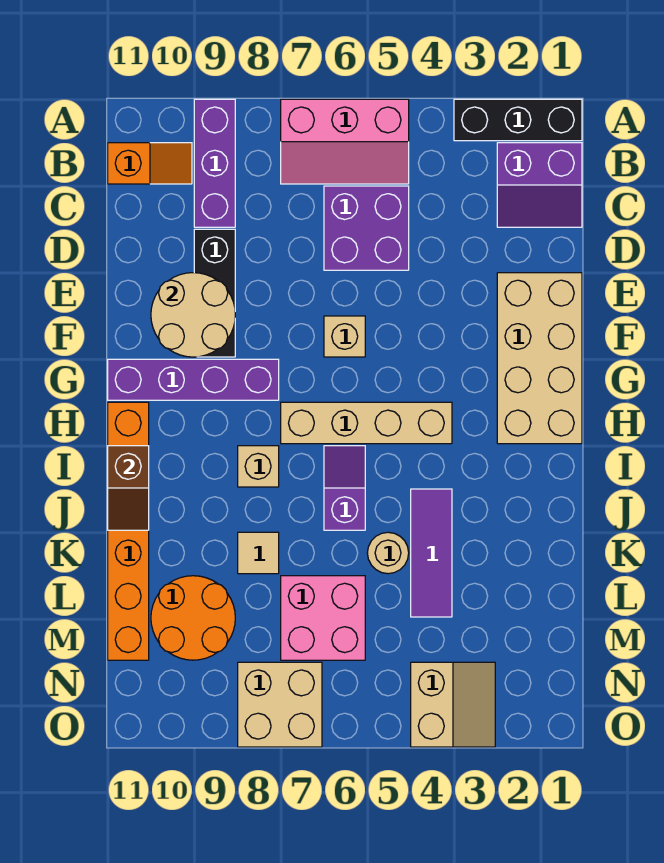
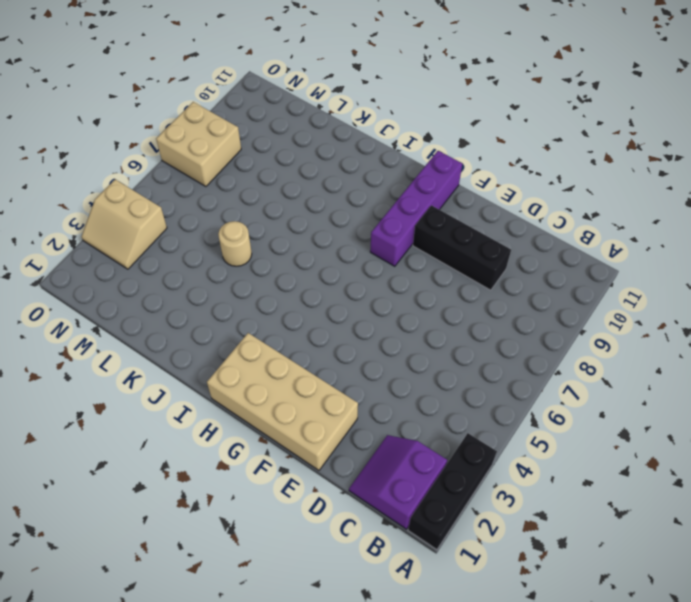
none -> pink 2x3 slope [281,99,409,184]
none -> purple 1x3 brick [194,99,235,227]
none -> orange 1x2 slope [108,143,192,184]

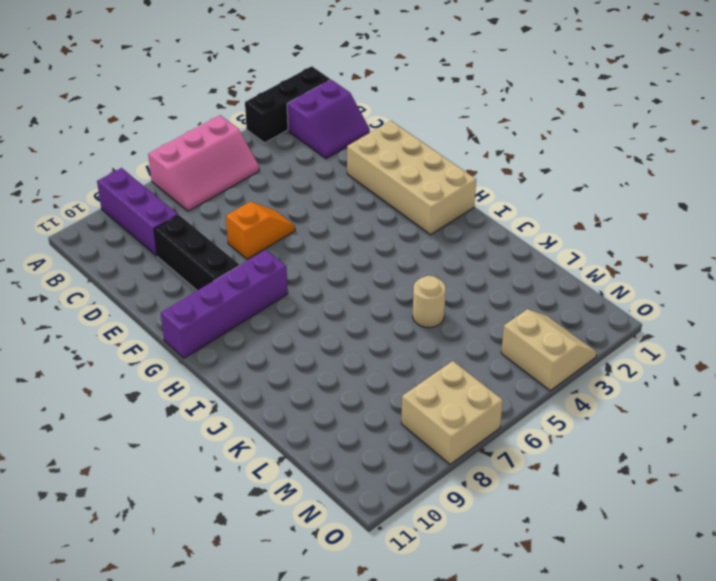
orange 1x2 slope [226,202,295,259] -> orange 1x2 slope moved to [108,143,192,184]
none -> purple 2x2 brick [324,186,409,270]
none -> tan 1x1 brick [324,316,365,357]
none -> tan 1x4 brick [281,402,452,444]

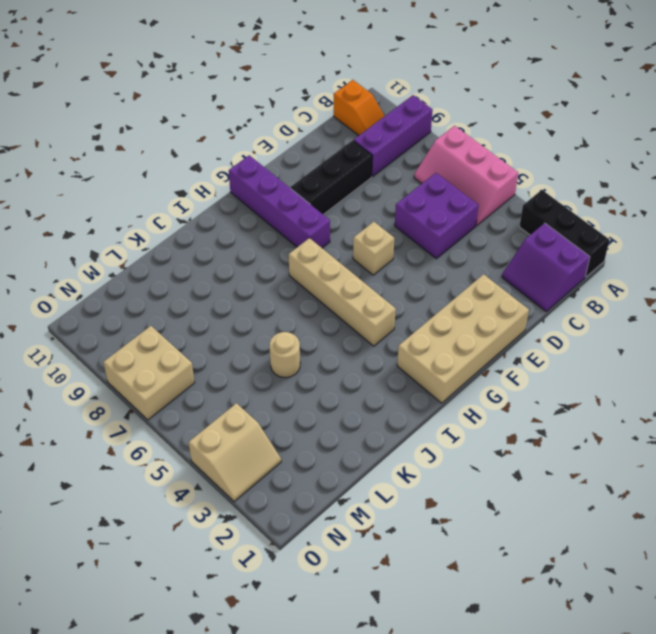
none -> orange 1x6 brick [108,402,149,660]
none -> purple 1x2 slope [324,446,365,530]
none -> tan 1x1 brick [238,446,279,487]

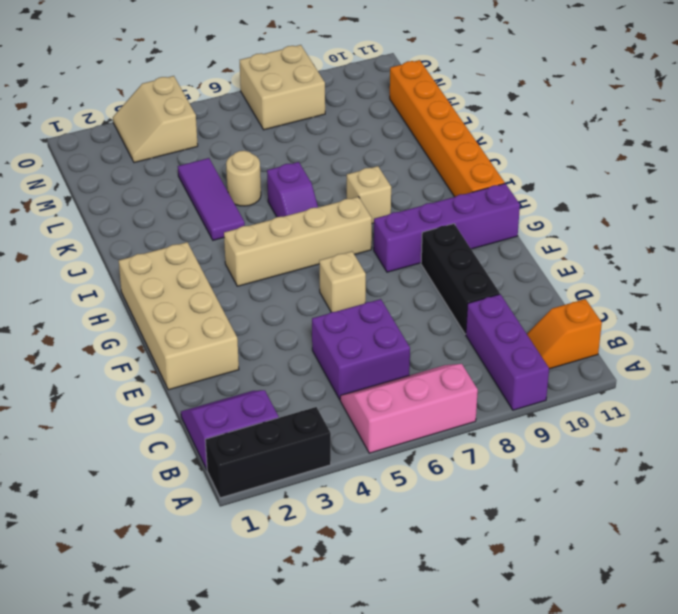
none -> tan 1x1 tile [238,532,279,574]
none -> pink 2x2 brick [281,576,365,660]
none -> orange 2x2 round brick [151,576,235,660]

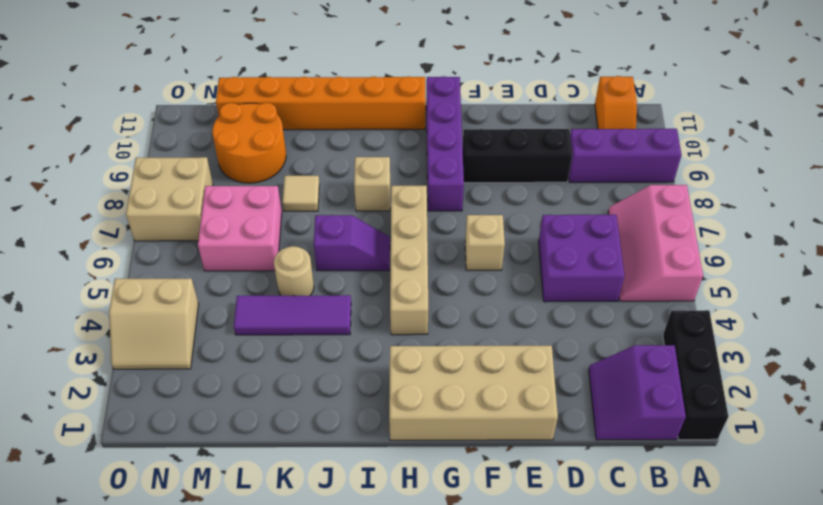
none -> tan 2x2 round brick [151,273,235,357]
none -> brown 1x2 slope [108,446,149,530]

